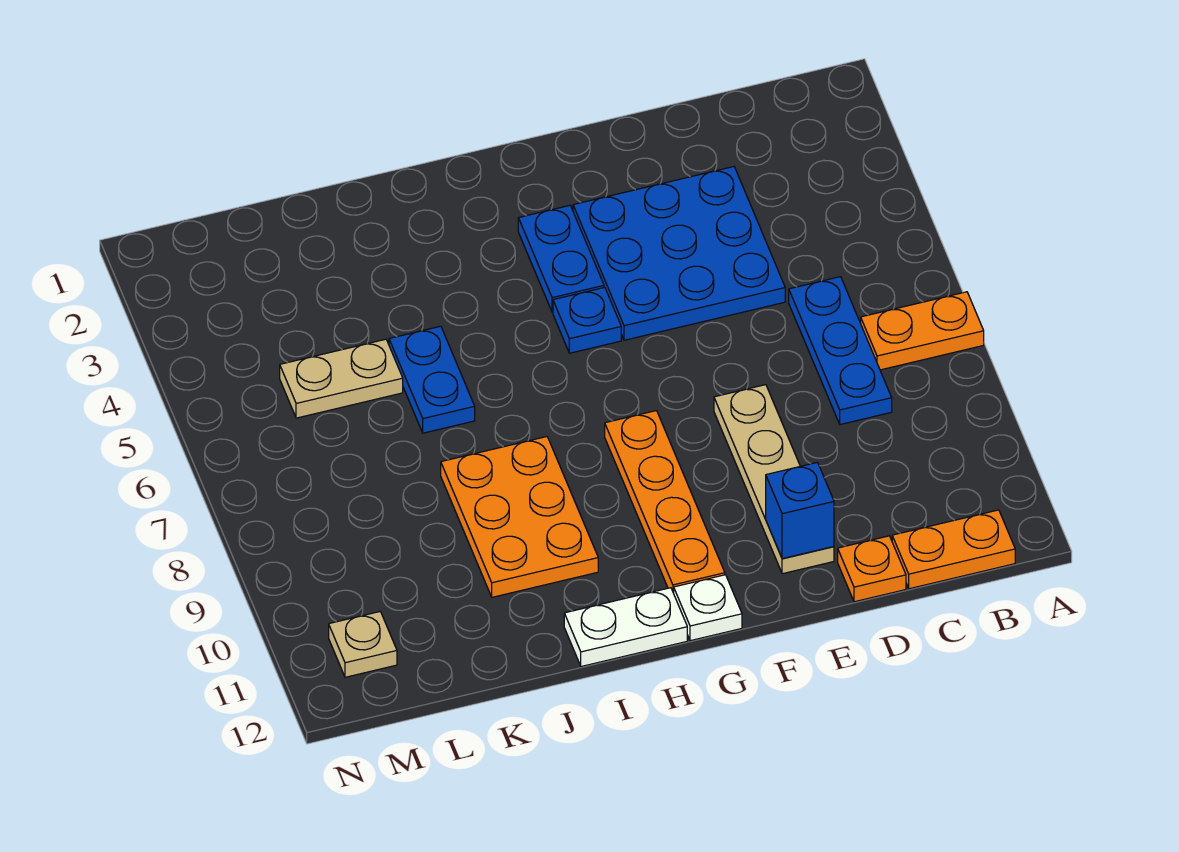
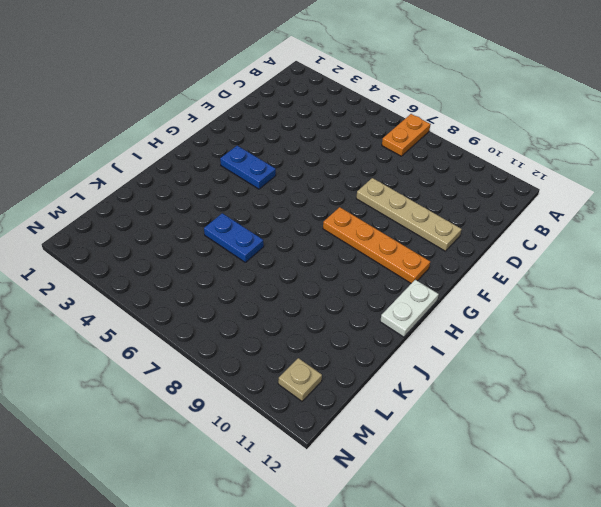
none -> orange 1x2 plate [892,510,1015,589]
none -> blue 1x3 plate [789,277,892,425]
none -> blue 3x3 plate [573,167,785,340]

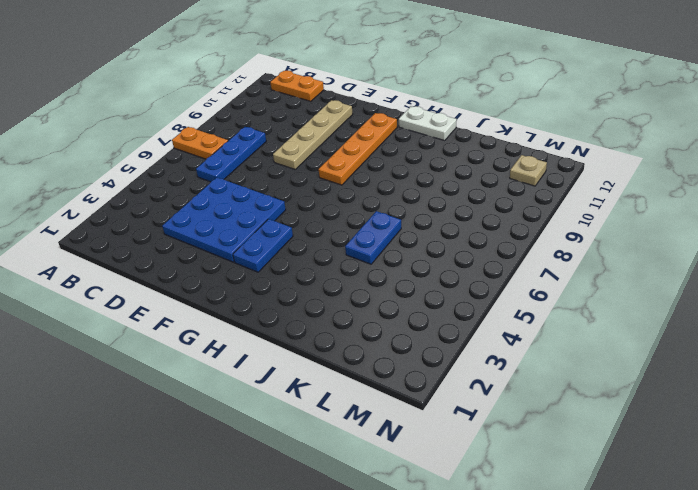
none -> orange 1x1 plate [838,536,906,602]
none -> blue 1x1 plate [553,287,621,353]
none -> white 1x1 plate [674,575,742,641]

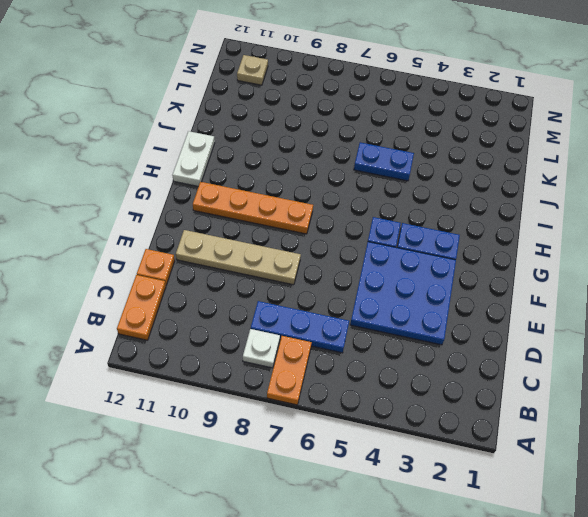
white 1x1 plate [243,329,280,368] -> white 1x1 plate moved to [674,575,742,641]
none -> orange 2x3 plate [441,437,598,597]
none -> tan 1x2 plate [280,339,403,418]
none -> blue 1x1 brick [766,462,834,559]

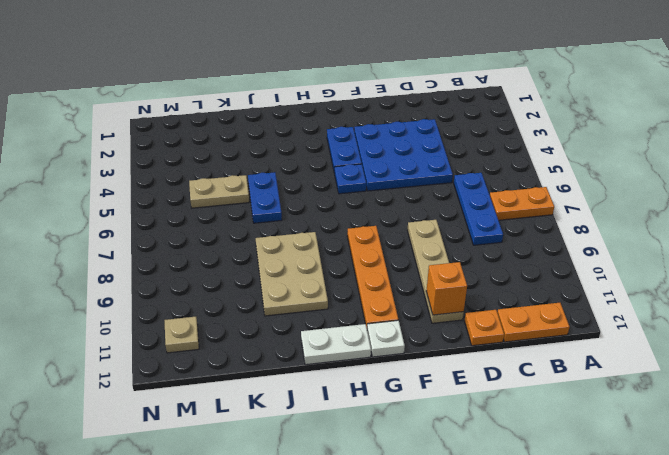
orange 1x1 brick [426,262,467,315] -> blue 1x1 brick [766,462,834,559]
tan 2x3 plate [256,232,328,316] -> orange 2x3 plate [441,437,598,597]

